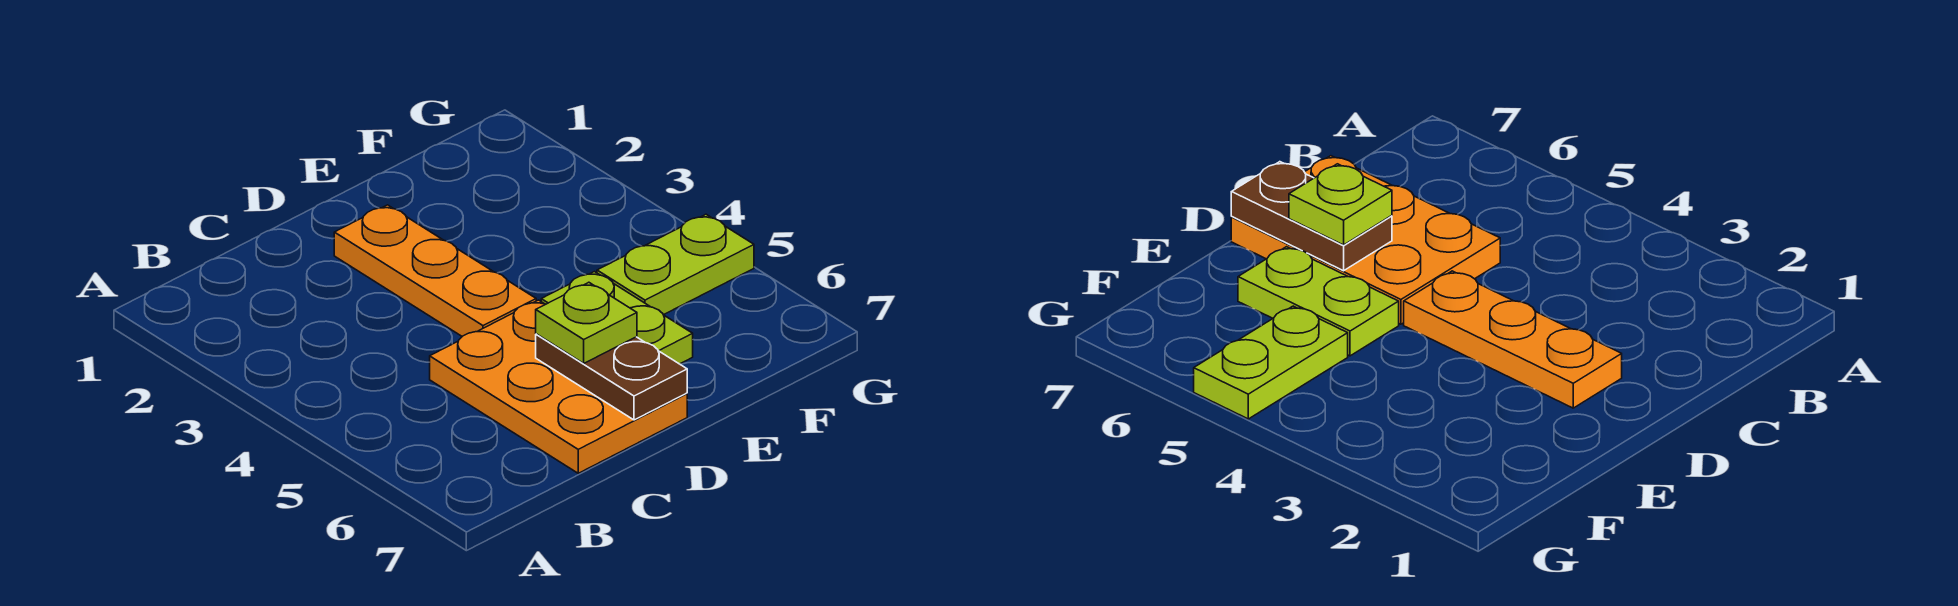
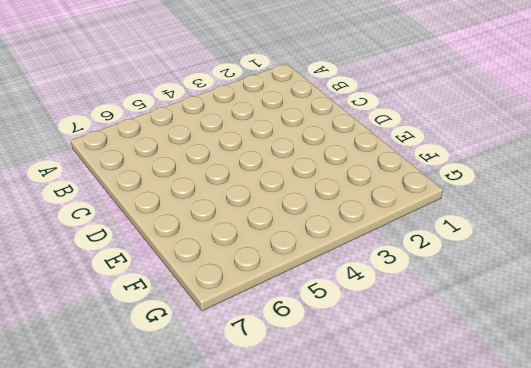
none -> orange 2x3 plate [430,300,687,473]
none -> orange 1x3 plate [334,205,536,336]

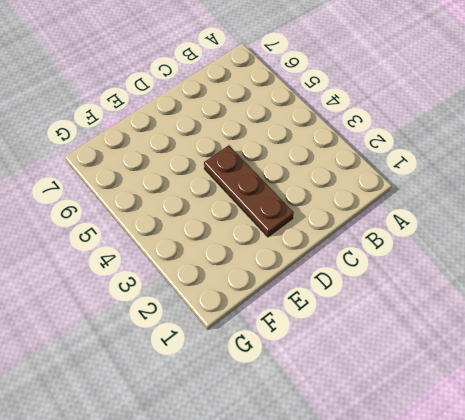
brown 1x3 plate [204,145,294,237] -> orange 1x3 plate [334,205,536,336]
none -> orange 2x3 plate [430,300,687,473]
none -> lime 1x2 plate [541,272,693,364]

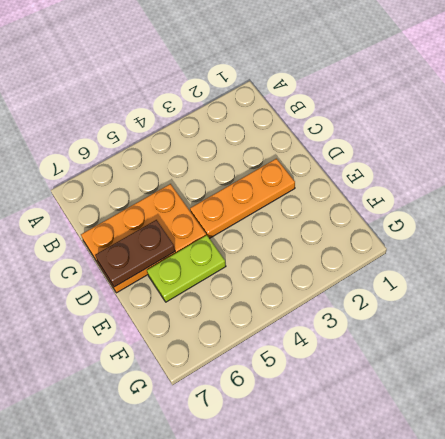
none -> lime 1x2 plate [597,214,754,315]
none -> lime 1x1 plate [536,282,637,363]

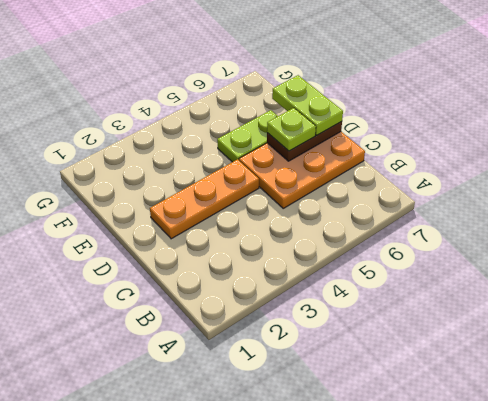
lime 1x2 plate [272,75,343,135] -> lime 1x2 plate moved to [597,214,754,315]

